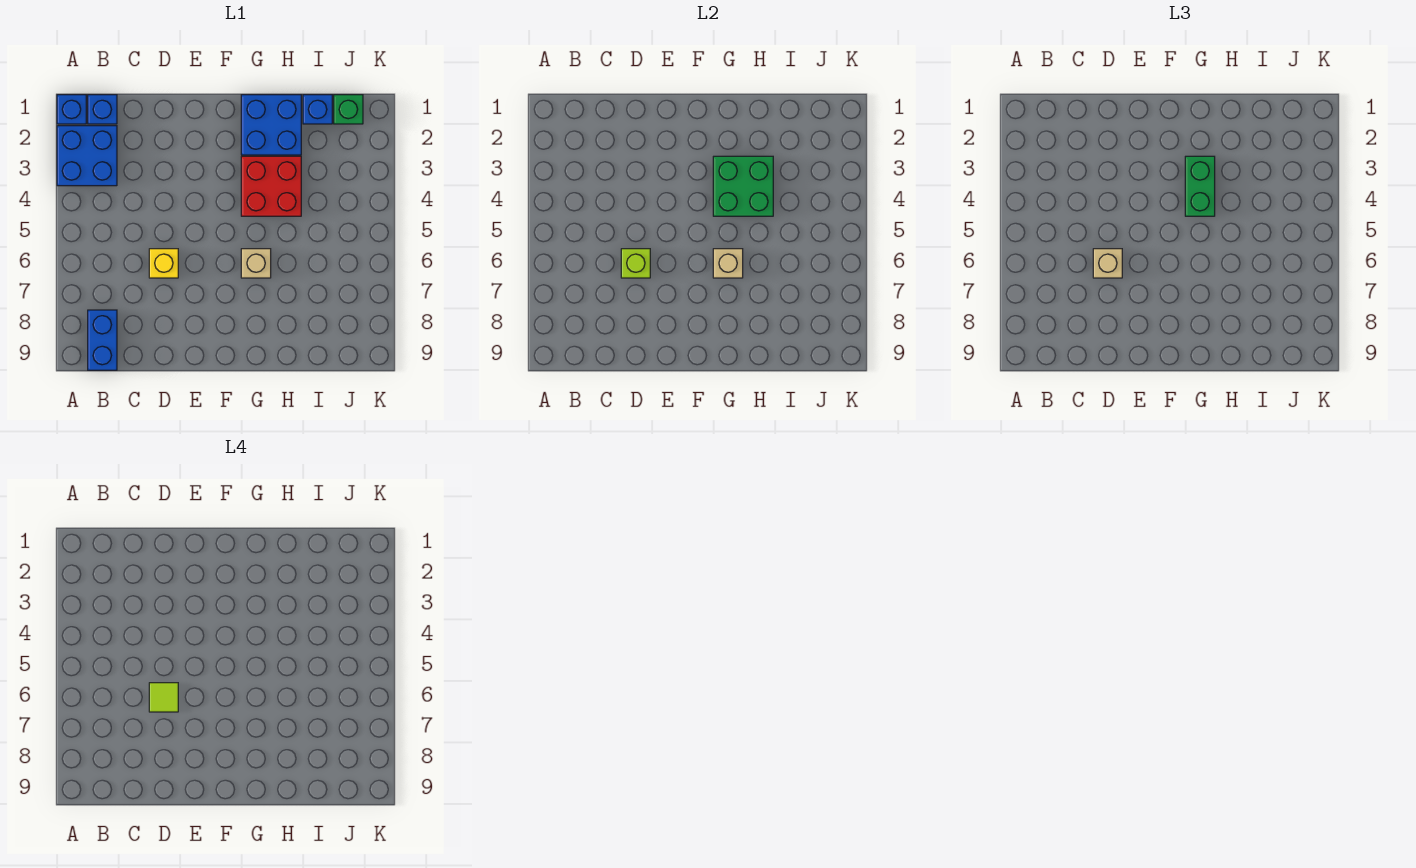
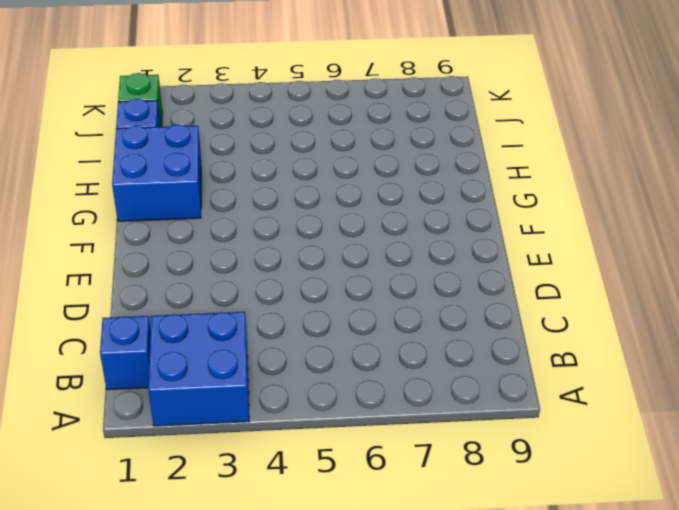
none -> blue 1x1 brick [57,95,86,124]
none -> blue 1x2 brick [88,310,117,370]
none -> yellow 1x1 brick [149,249,178,278]

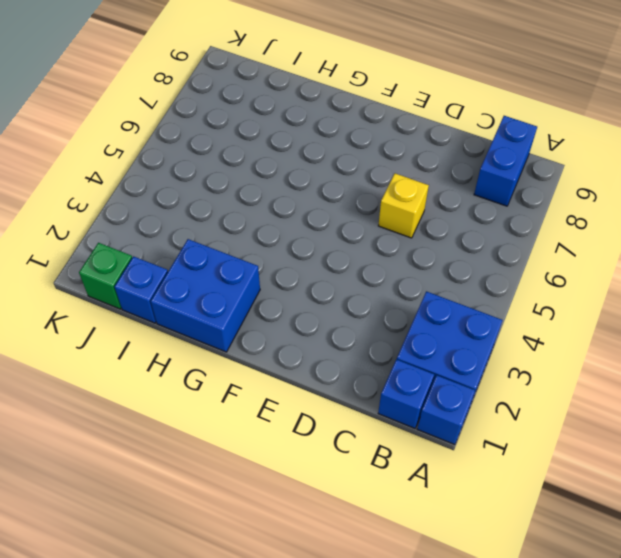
none -> red 2x2 brick [241,156,301,216]
none -> tan 1x1 brick [241,249,271,278]
none -> lime 1x1 brick [621,249,650,278]

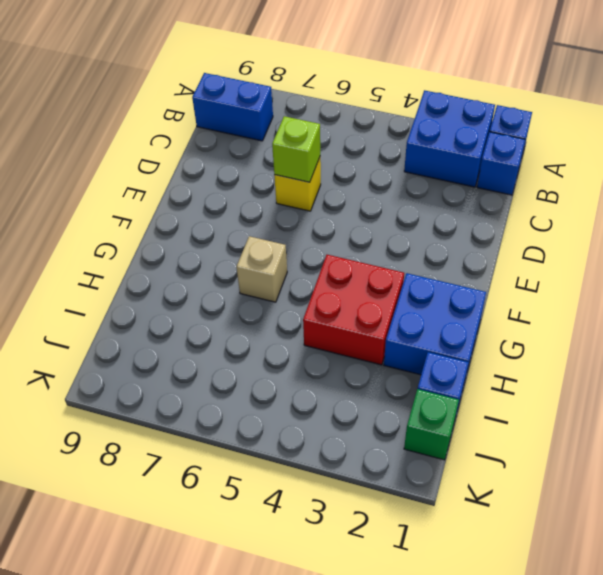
none -> green 2x2 brick [713,156,773,216]
none -> tan 1x1 brick [713,249,743,278]
none -> tan 1x1 brick [1093,249,1122,278]

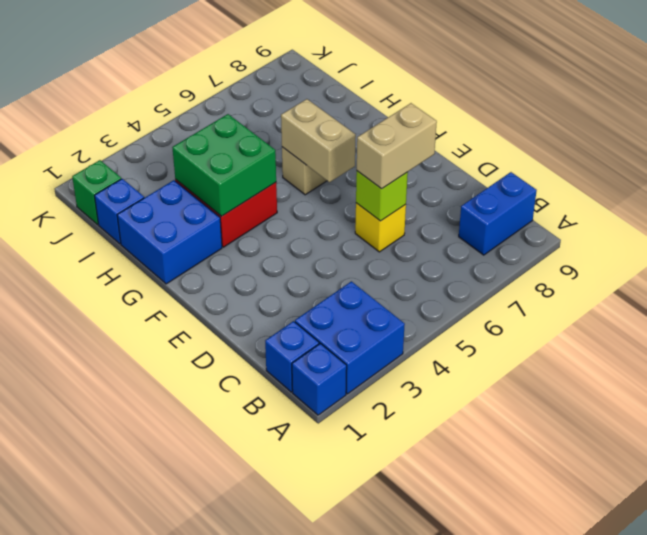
tan 1x2 brick [357,103,437,189] -> tan 1x1 brick [1093,249,1122,278]
tan 1x2 brick [281,99,356,182] -> tan 1x1 brick [713,249,743,278]
none -> green 1x2 brick [1185,156,1215,216]
none -> lime 1x1 tile [149,683,178,712]

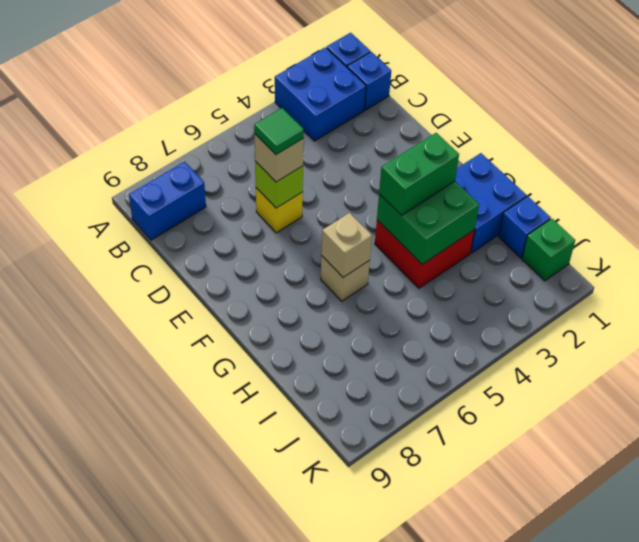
green 1x1 tile [254,108,304,155] -> lime 1x1 tile [149,683,178,712]

